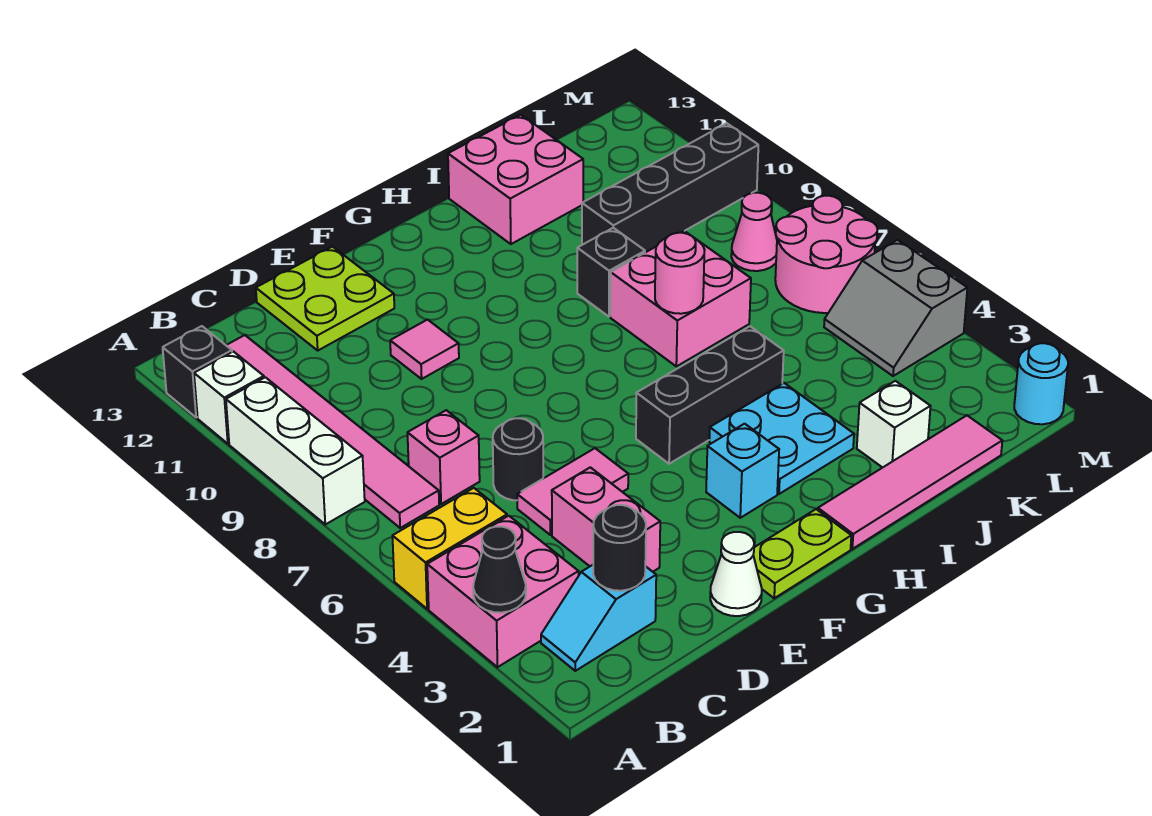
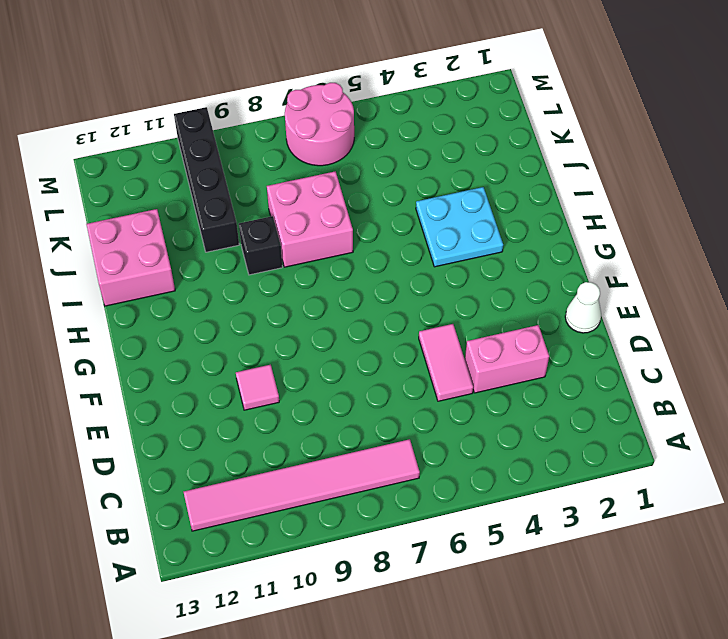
none -> pink 2x2 brick [427,516,579,667]
none -> yellow 1x2 brick [392,488,507,609]
none -> white 1x3 brick [226,377,365,524]
none -> white 1x1 brick [194,352,264,444]

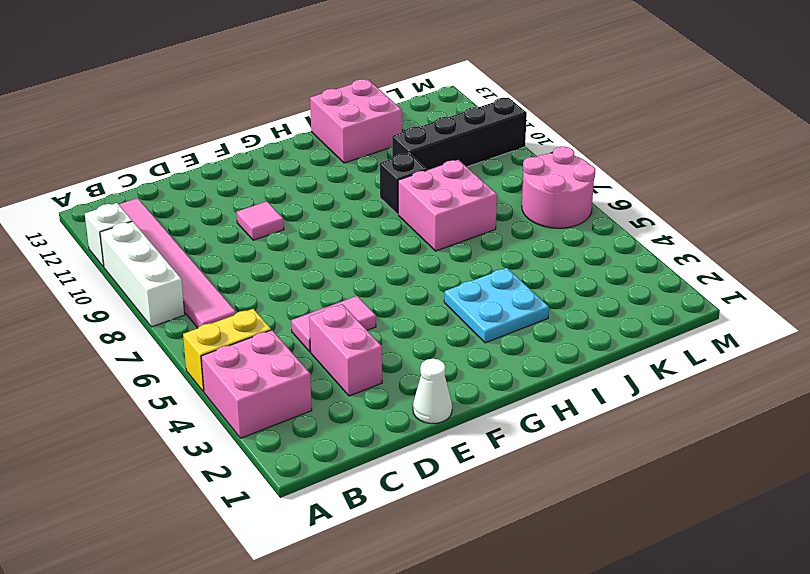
none -> black 1x1 brick [163,326,232,417]
none -> cyan 1x2 slope [541,565,656,671]
none -> pink 1x1 brick [407,410,480,504]
none -> black 1x1 round brick [493,418,543,500]

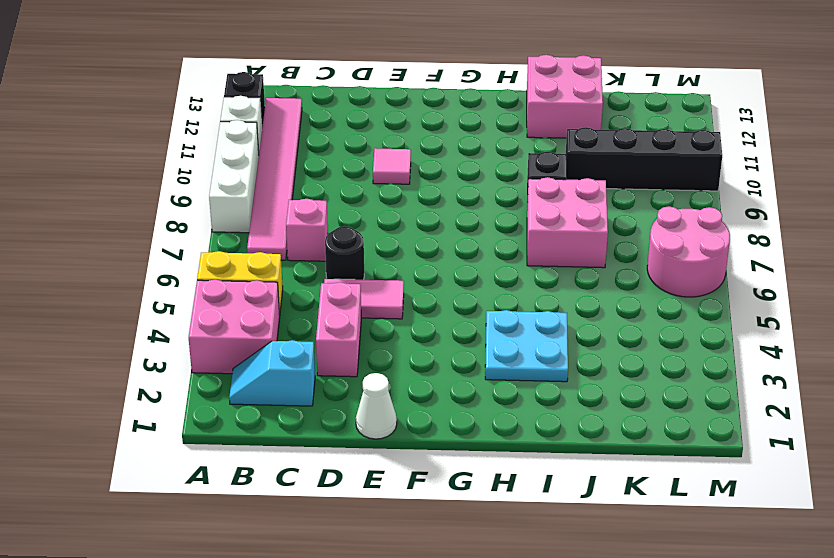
none -> lime 2x2 plate [256,247,394,350]
none -> lime 1x2 plate [753,509,851,598]
none -> cyan 1x1 brick [706,424,779,518]
none -> black 1x3 brick [636,326,784,464]

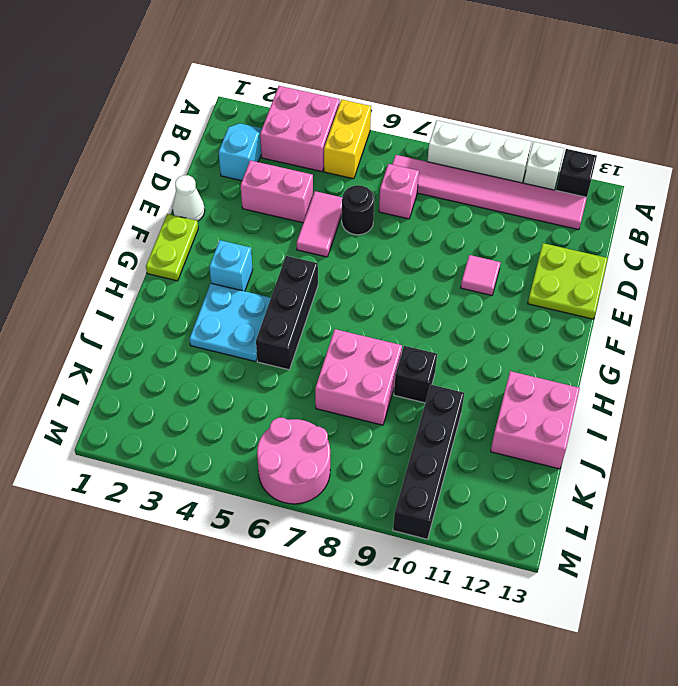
none -> pink 1x4 tile [818,416,1002,549]
none -> white 1x1 brick [857,381,931,468]
none -> grey 2x2 slope [824,240,967,376]
none -> pink 1x1 cone [731,193,777,271]

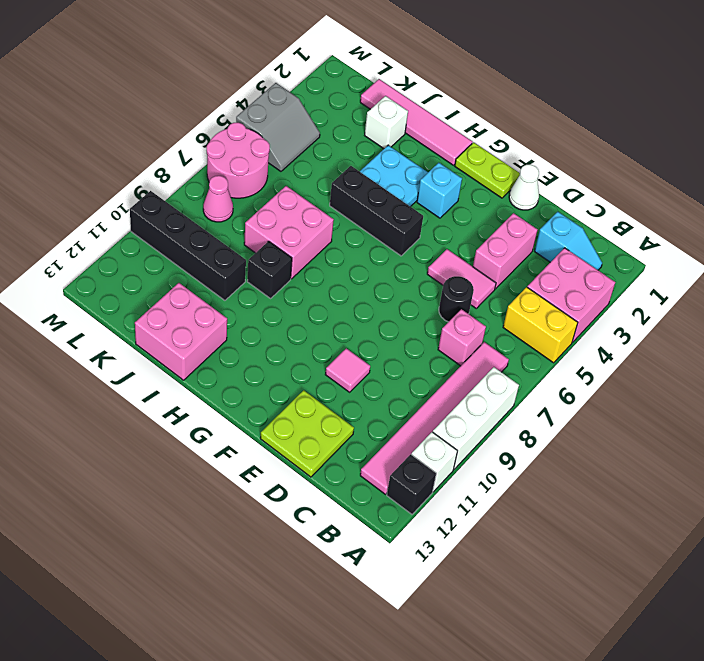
none -> cyan 1x1 round brick [1014,343,1068,424]
none -> black 1x1 cone [473,527,526,613]
none -> black 1x1 round brick [593,505,646,591]
none -> pink 1x1 round brick [655,233,705,314]

